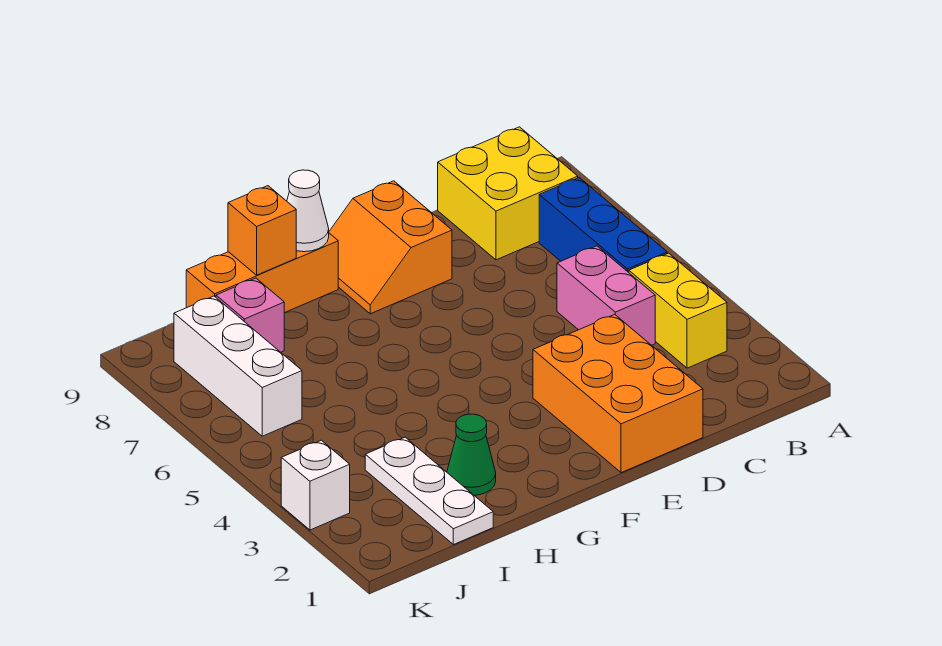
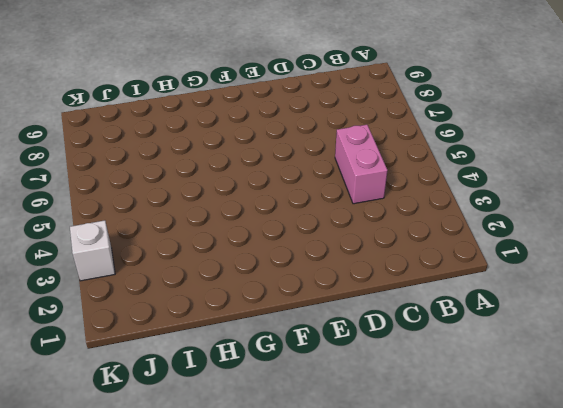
none -> yellow 1x2 brick [629,253,727,368]
none -> blue 1x3 brick [539,178,667,272]
none -> yellow 2x2 brick [438,127,578,260]

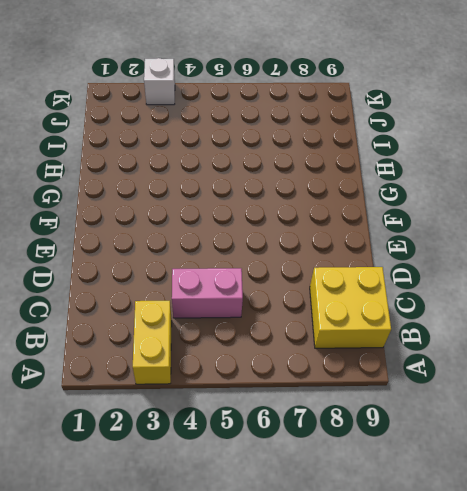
yellow 1x2 brick [133,301,172,384] -> yellow 1x2 brick turned to [629,253,727,368]
none -> blue 1x3 brick [539,178,667,272]
none -> orange 2x3 brick [533,314,703,473]
none -> orange 2x2 slope [329,181,452,314]

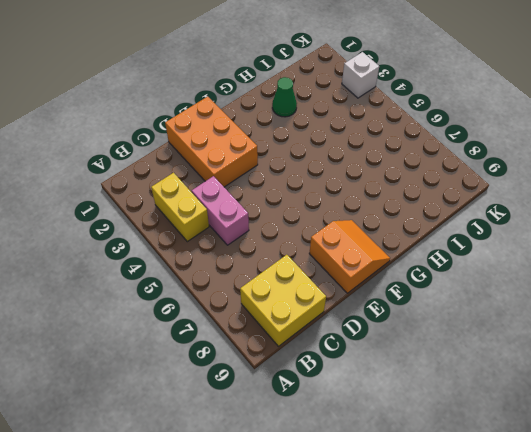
none -> blue 1x3 brick [539,178,667,272]
none -> orange 1x3 brick [186,233,338,313]
none -> white 1x3 plate [365,437,493,545]

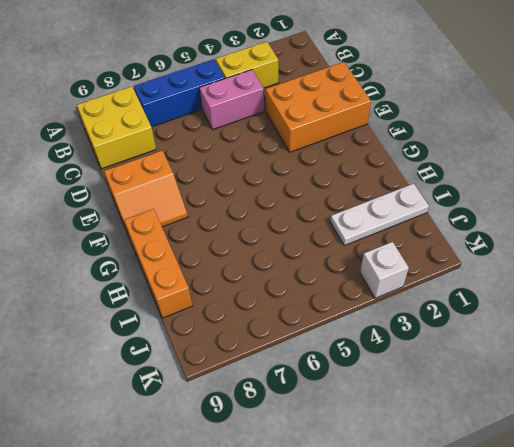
none -> green 1x1 cone [447,414,496,495]
none -> pink 1x1 brick [216,278,284,352]
none -> white 1x3 brick [174,296,302,436]

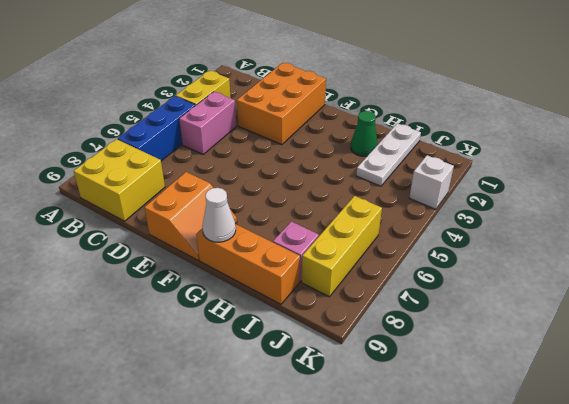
yellow 1x3 brick [302,196,382,297] -> white 1x3 brick [174,296,302,436]
none -> orange 1x1 brick [228,186,296,275]

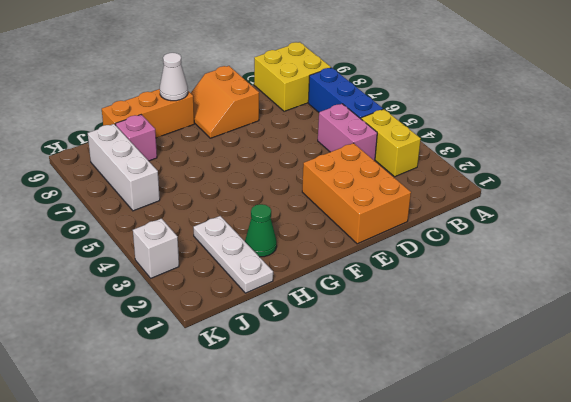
none -> orange 1x1 brick [228,186,296,275]

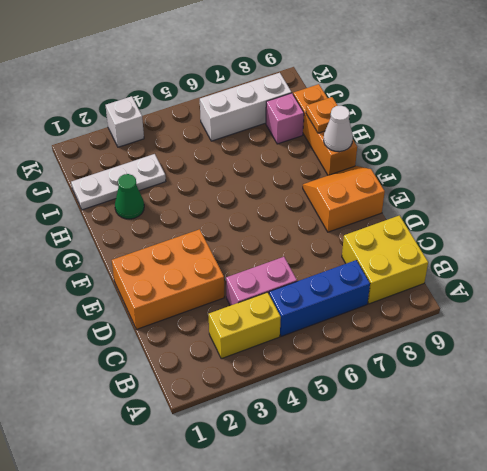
orange 1x1 plate [306,97,338,133] -> orange 1x1 brick [228,186,296,275]

